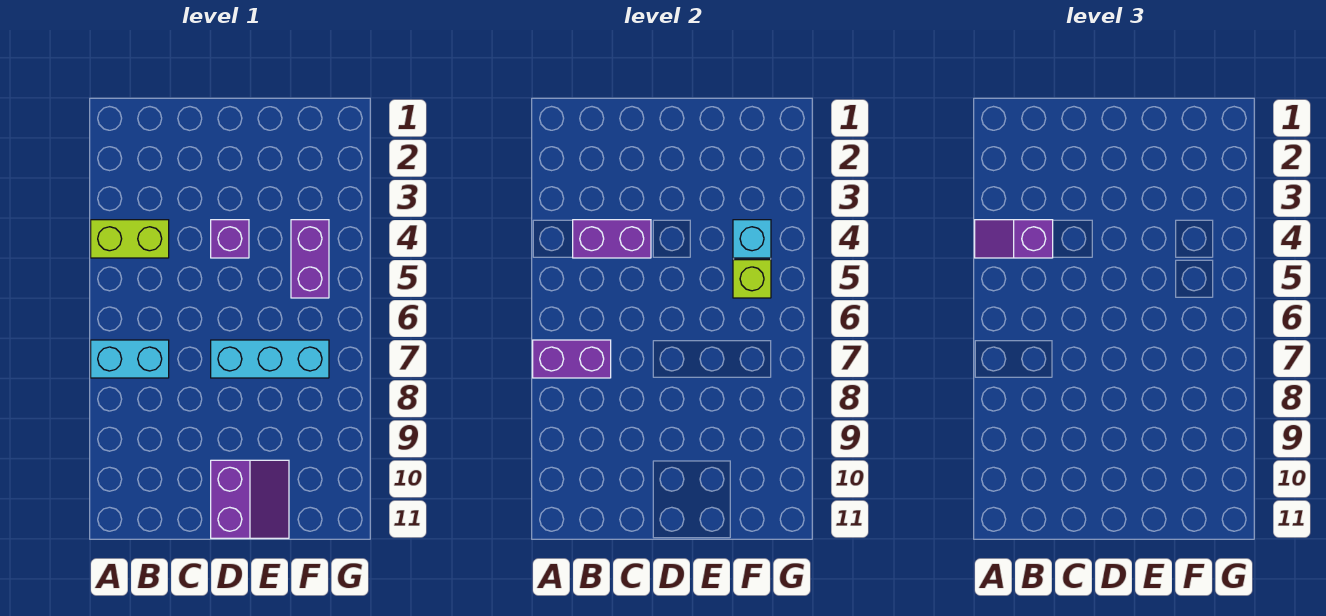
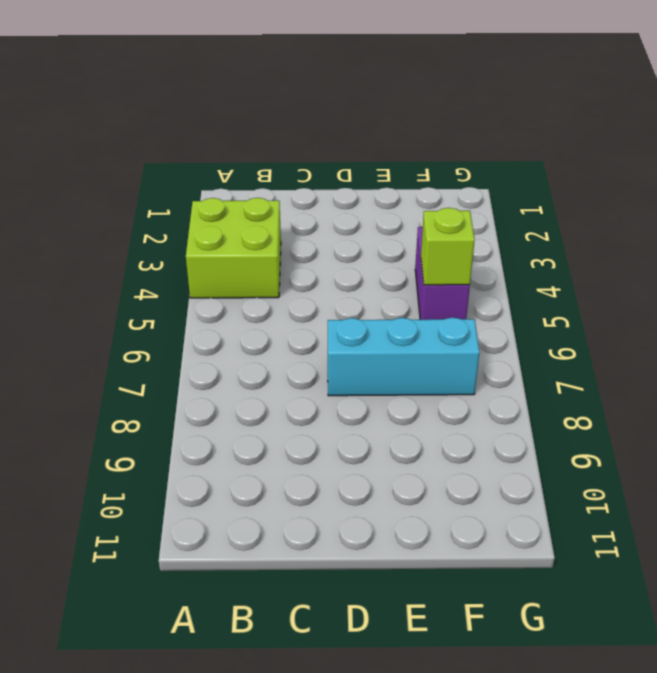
lime 2x2 brick [186,198,281,298] -> lime 1x2 brick [91,220,169,258]
none -> cyan 1x2 brick [91,340,169,378]
none -> purple 1x1 brick [211,220,249,258]

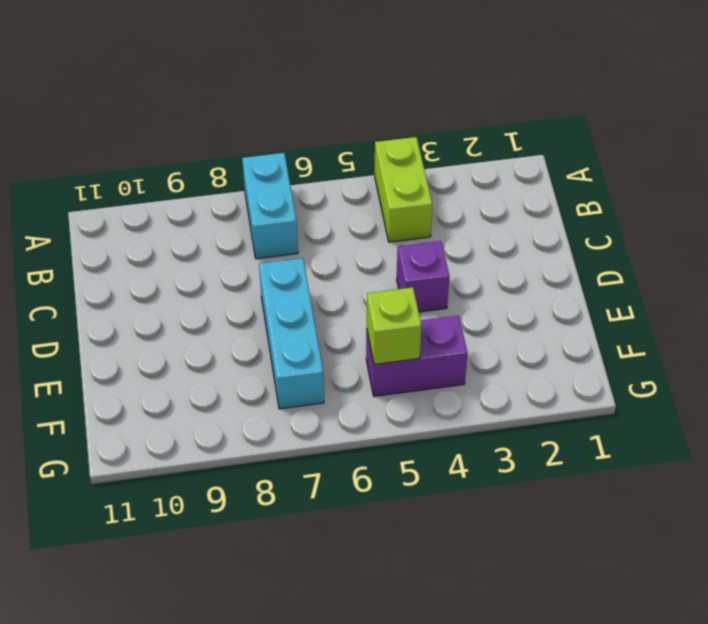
none -> purple 2x2 slope [211,460,289,538]
none -> purple 1x2 brick [533,340,611,378]

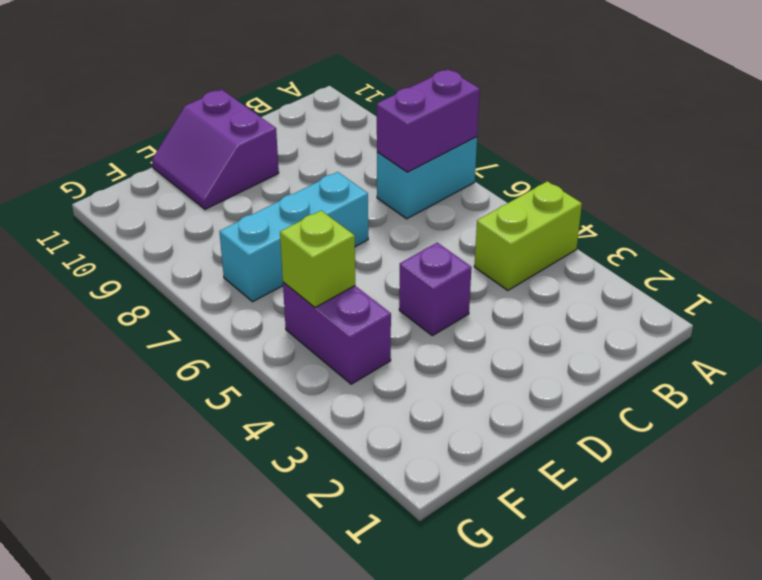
none -> purple 1x2 brick [573,220,651,258]
none -> cyan 1x1 brick [733,220,771,258]

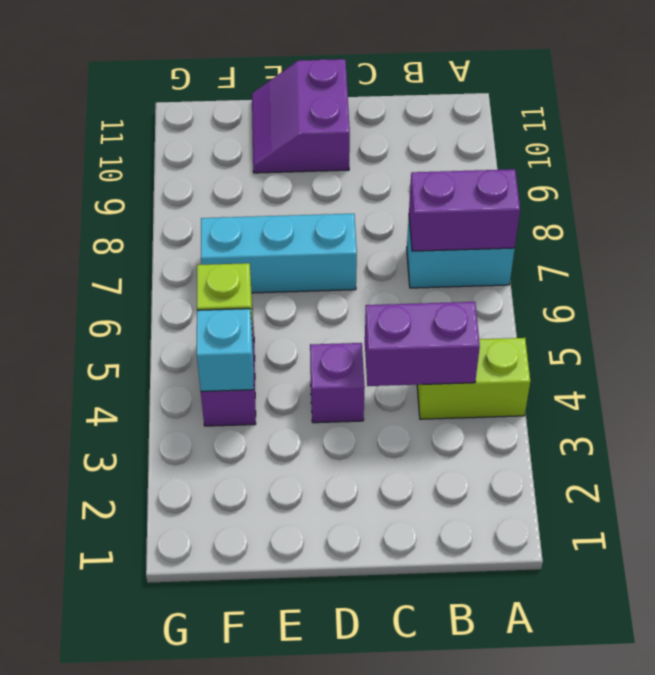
none -> purple 1x2 slope [975,220,1053,258]

